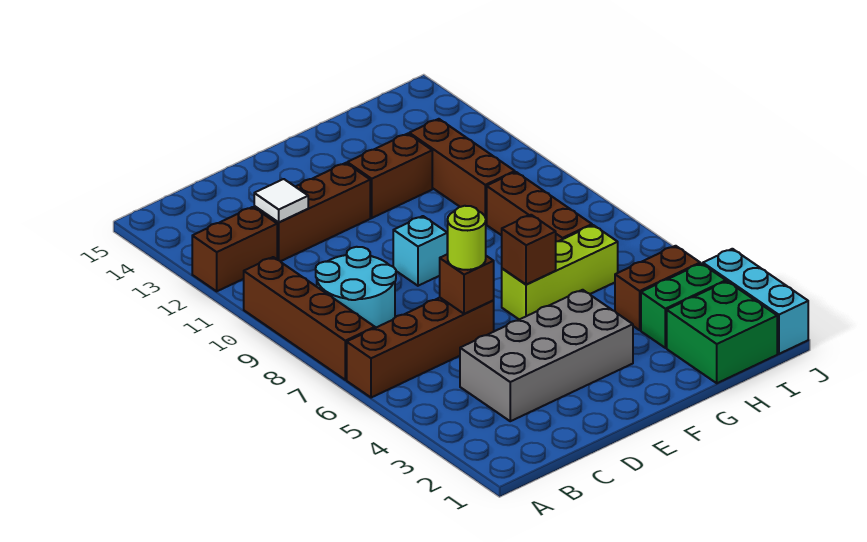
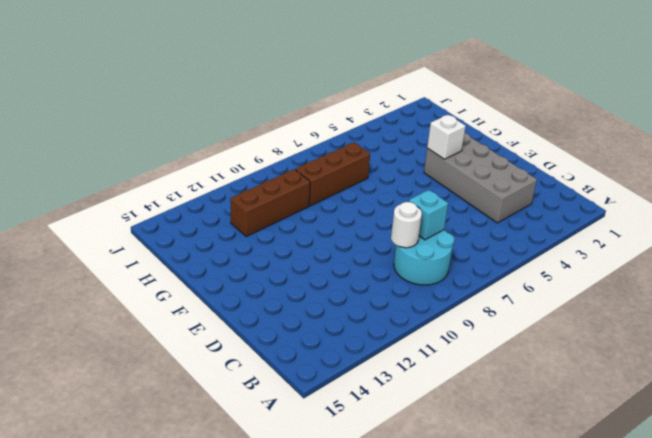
cyan 1x1 brick [409,190,448,240] -> cyan 1x1 brick moved to [393,216,447,286]
white 1x1 round brick [391,202,422,248] -> none
white 1x1 brick [427,115,466,159] -> none
none -> brown 1x4 brick [347,298,494,398]
none -> brown 1x4 brick [244,257,375,380]
none -> brown 1x2 brick [192,207,277,291]

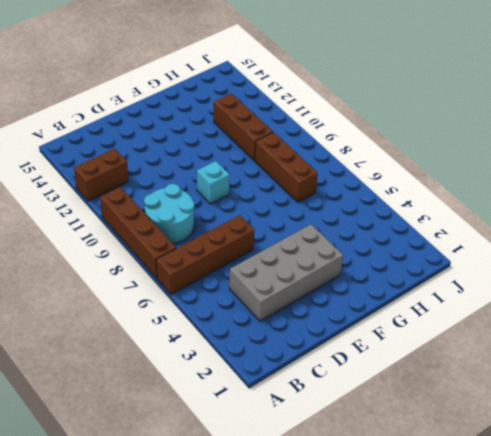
none -> brown 1x3 brick [254,163,370,261]
none -> lime 1x3 brick [502,225,618,320]
none -> brown 1x2 brick [347,134,432,218]

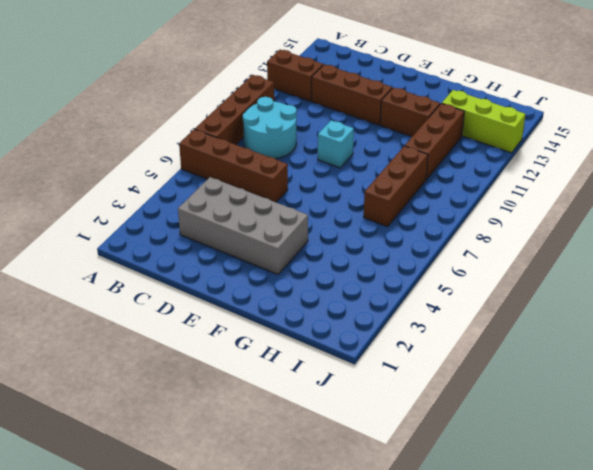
lime 1x3 brick [442,90,525,153] -> lime 1x3 brick moved to [502,225,618,320]
none -> green 2x2 brick [667,281,777,383]
none -> green 1x2 brick [641,263,726,348]
none -> brown 1x2 brick [615,246,700,330]

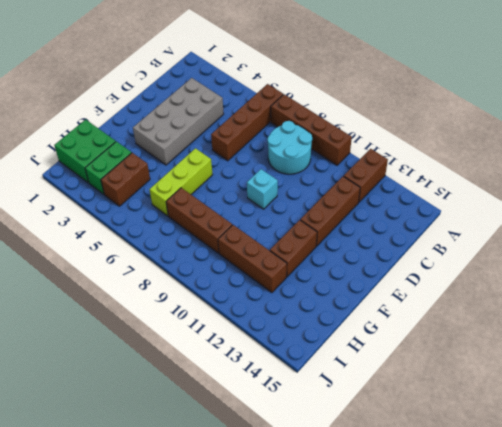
none -> cyan 1x3 brick [703,249,808,354]
none -> white 1x1 tile [254,179,308,222]
none -> brown 1x1 brick [440,254,494,314]

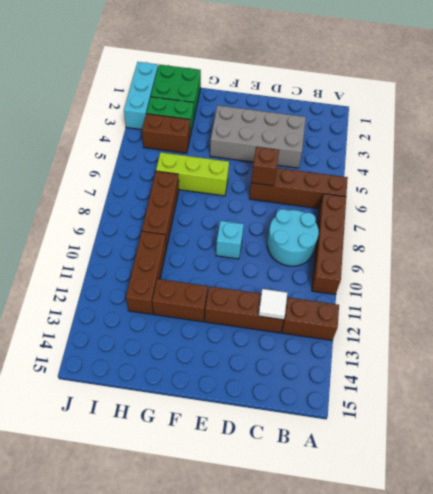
none -> brown 1x1 brick [502,215,556,285]
none -> lime 1x1 round brick [448,206,486,270]

